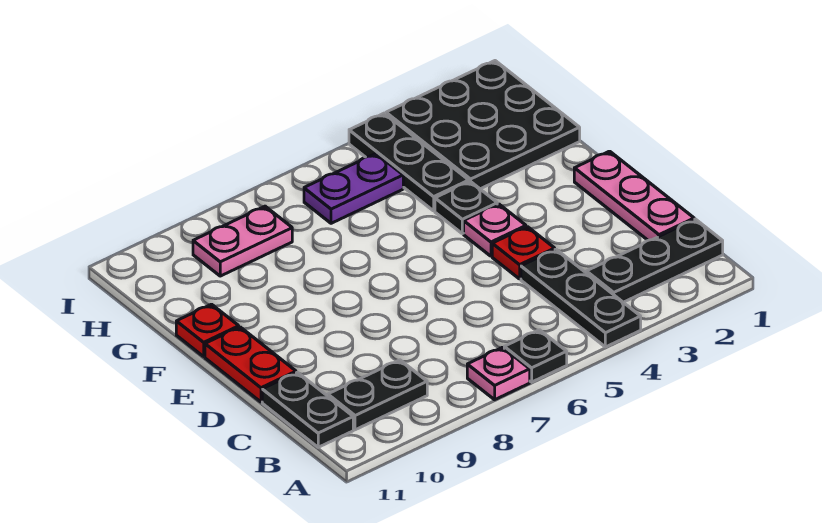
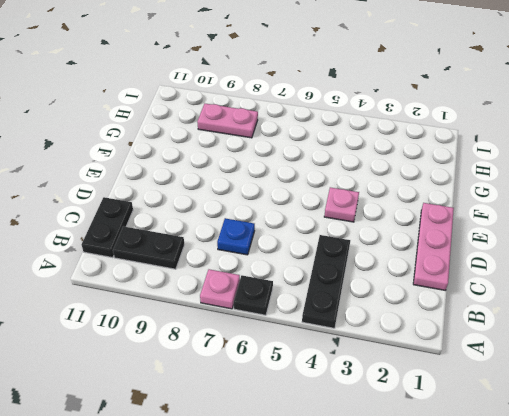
blue 1x1 plate [217,218,255,255] -> none
none -> black 1x3 plate [586,219,723,302]
none -> red 1x1 plate [492,227,555,279]
none -> red 1x2 plate [205,327,296,402]

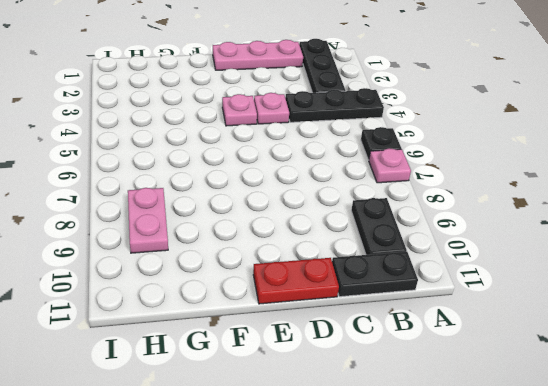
pink 1x1 plate [254,93,289,124] -> red 1x1 plate [492,227,555,279]
none -> black 1x1 plate [435,181,497,234]
none -> red 1x1 plate [176,304,239,356]
none -> black 3x3 plate [386,61,580,189]

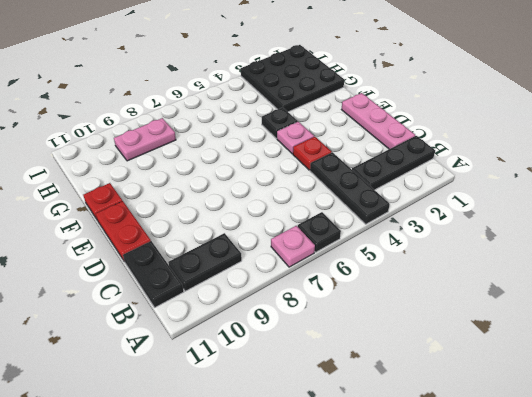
none -> black 1x3 plate [349,113,469,211]
none -> purple 1x2 plate [304,154,403,223]

